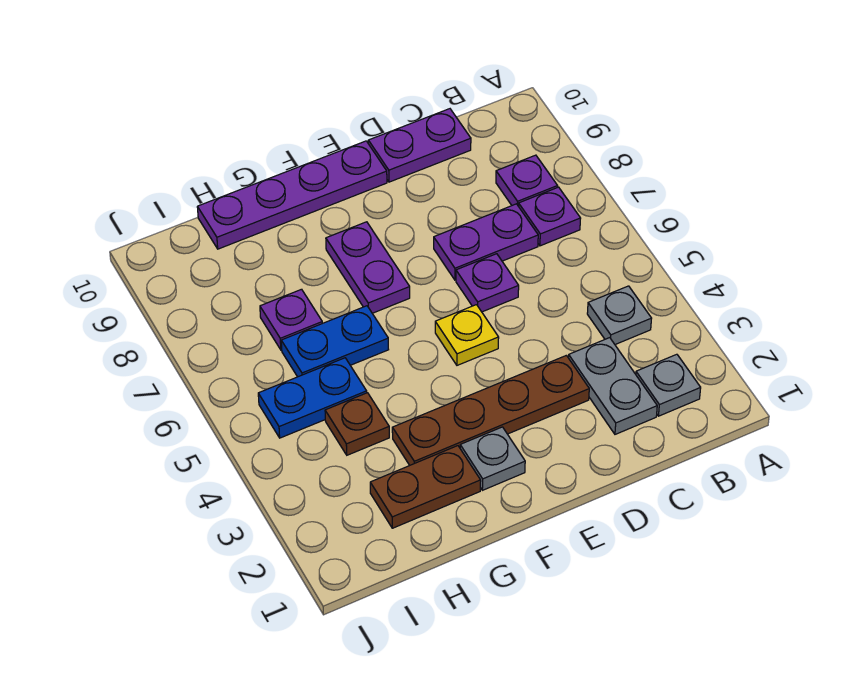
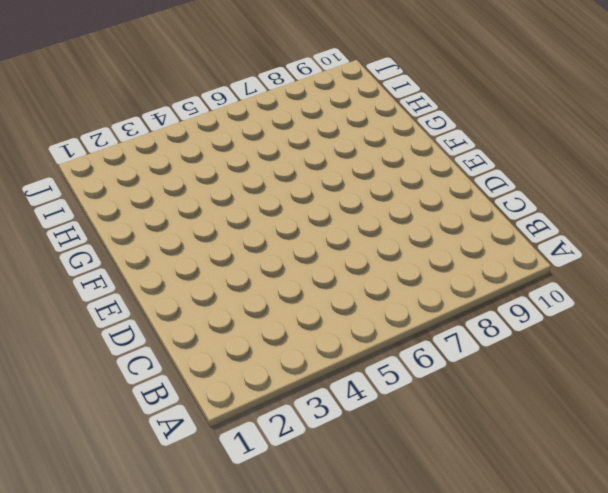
none -> grey 1x1 plate [636,354,701,416]
none -> grey 1x1 plate [587,286,652,344]
none -> purple 1x1 plate [519,187,581,246]

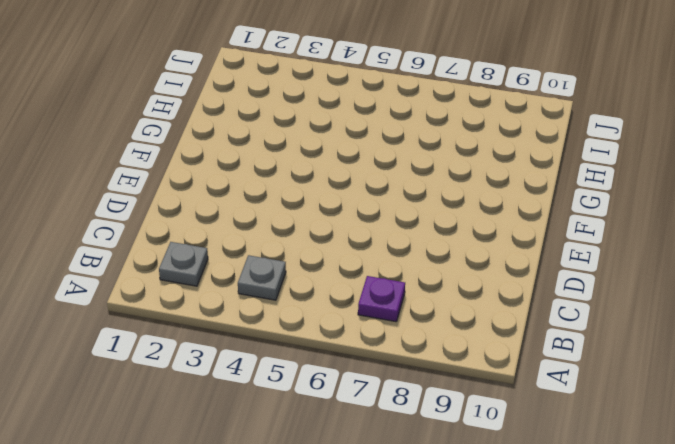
none -> purple 1x1 plate [496,155,558,206]
none -> grey 1x2 plate [569,338,657,434]
none -> purple 1x2 plate [434,204,538,280]

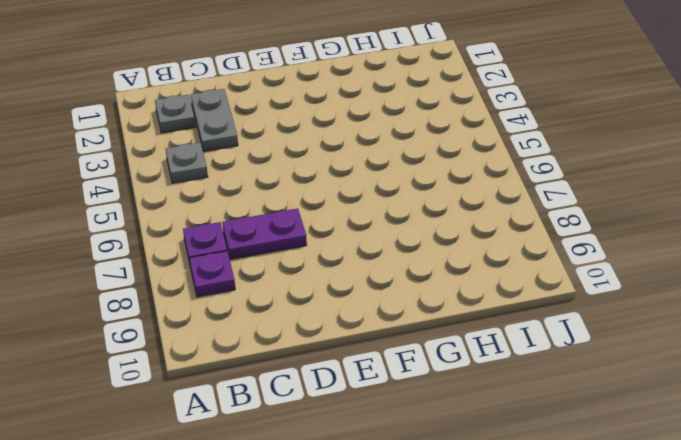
none -> purple 1x2 plate [368,109,471,182]
none -> brown 1x4 plate [392,355,589,465]
none -> purple 1x1 plate [456,254,519,312]

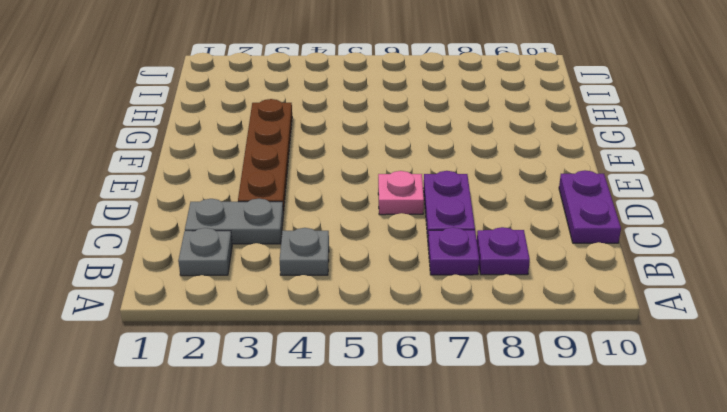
pink 1x1 plate [378,171,424,215] -> purple 1x1 plate [456,254,519,312]
none -> yellow 1x1 plate [435,305,499,365]
none -> purple 1x4 plate [197,141,387,249]
none -> grey 1x1 plate [460,427,525,490]

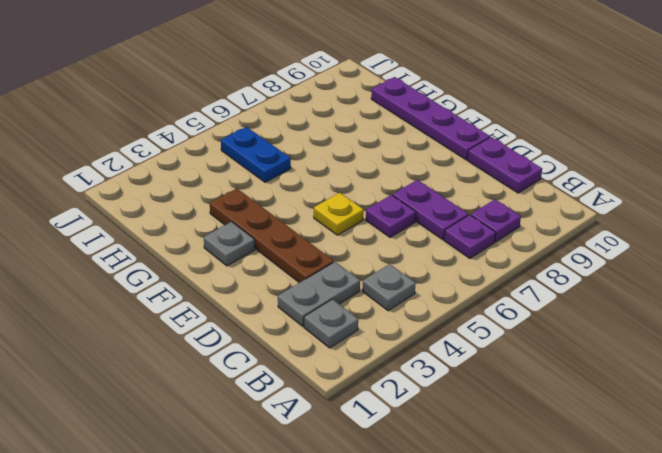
none -> purple 1x2 plate [326,222,410,313]
none -> brown 1x2 plate [370,446,481,528]
none -> blue 1x2 plate [281,306,389,377]

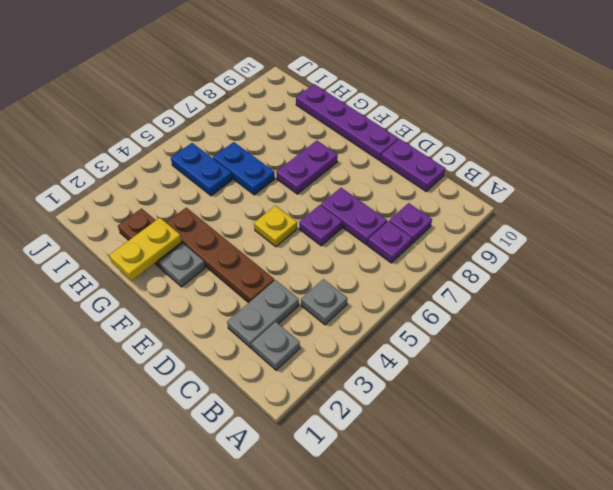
yellow 1x2 plate [109,218,182,280] -> none
none -> brown 1x1 plate [325,393,389,455]
none -> purple 1x1 plate [260,289,322,350]

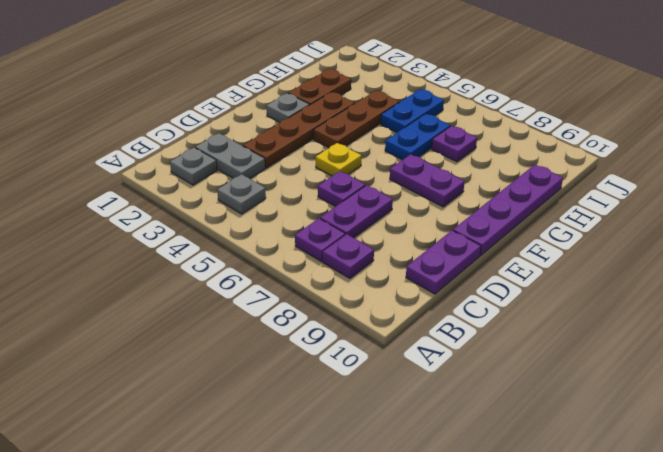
brown 1x3 plate [314,91,399,148] -> brown 1x1 plate [325,393,389,455]

